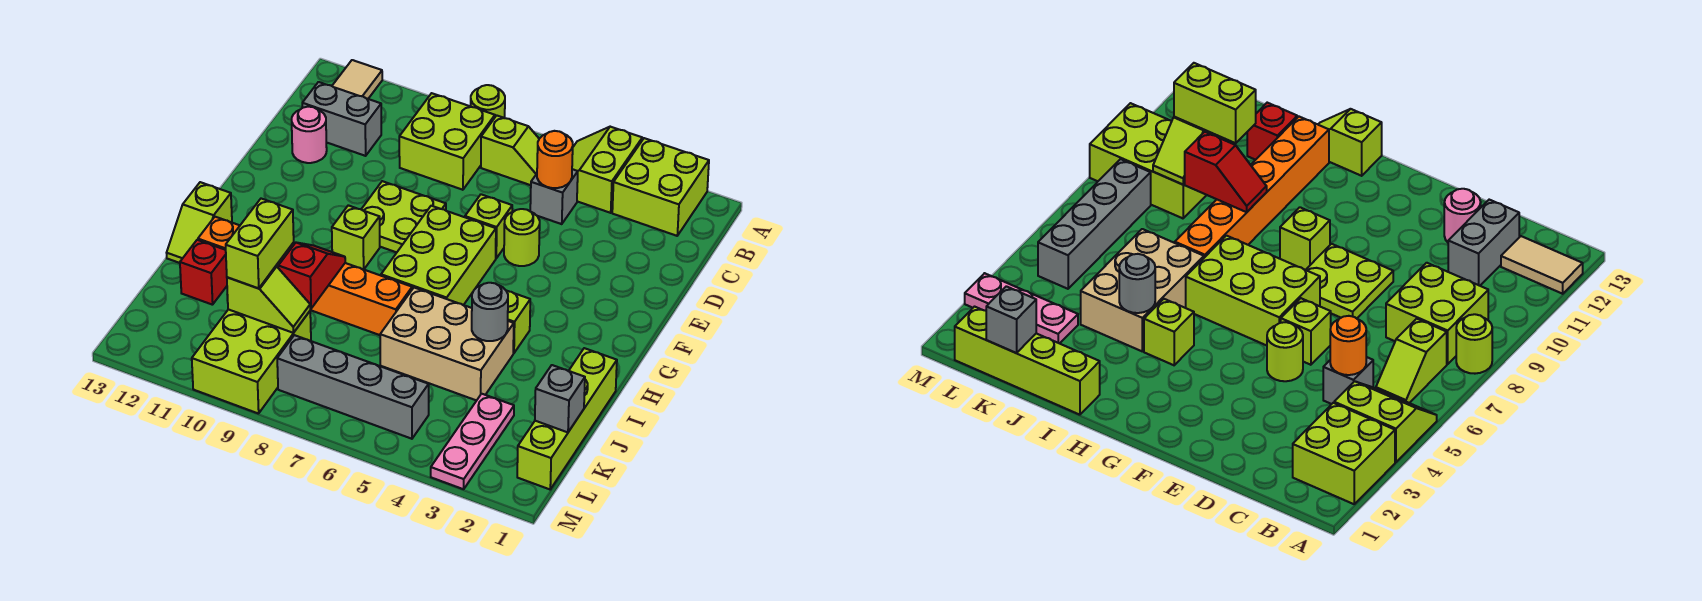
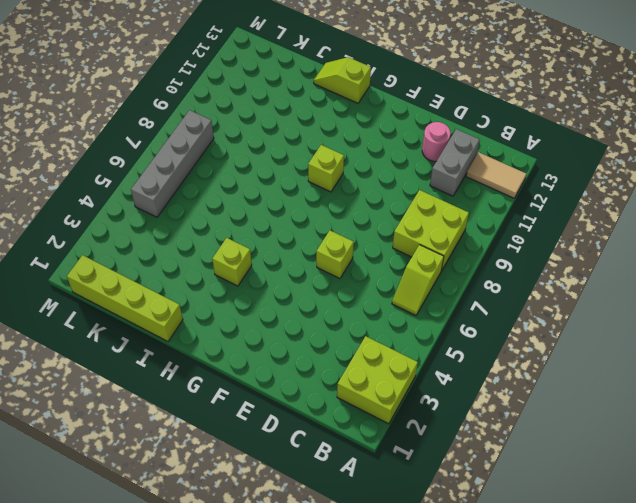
none -> lime 2x2 slope [572,127,642,213]
none -> lime 1x1 round brick [471,85,505,118]
none -> grey 1x1 brick [530,169,578,224]

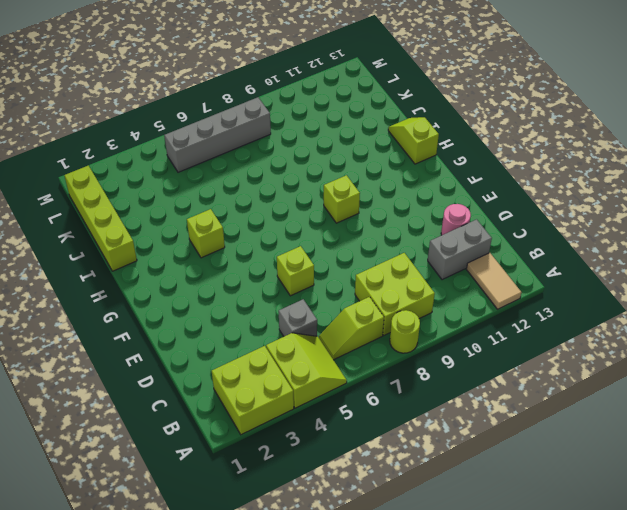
none -> lime 1x1 round brick [504,209,540,266]
none -> lime 2x2 plate [361,181,446,252]
none -> lime 2x3 brick [381,206,496,305]

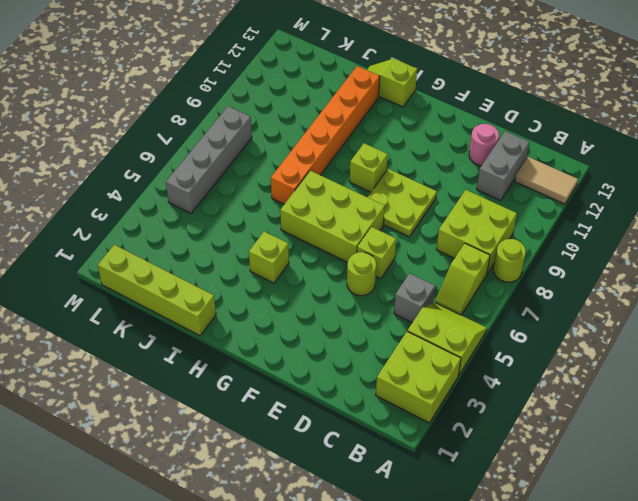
none -> tan 2x3 brick [380,288,514,401]
none -> red 1x1 brick [180,240,227,305]
none -> pink 1x3 plate [431,394,514,489]

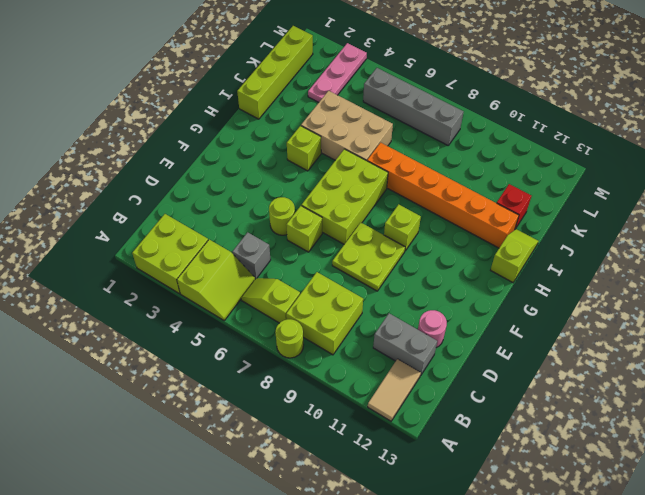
none -> lime 2x3 brick [192,309,311,414]
none -> orange 1x1 round brick [537,131,573,188]
none -> grey 1x1 round brick [472,283,508,341]

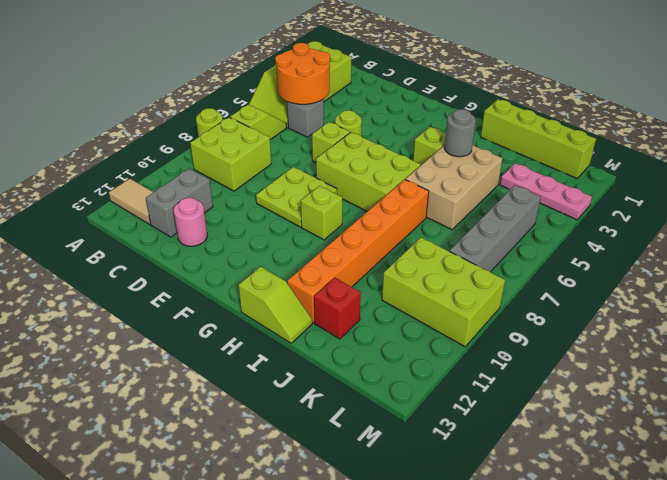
orange 2x2 round brick [275,43,330,104] -> orange 1x1 round brick [537,131,573,188]
none -> red 1x2 slope [278,243,345,309]
none -> grey 1x1 brick [535,365,585,432]
none -> lime 1x2 slope [227,266,310,333]

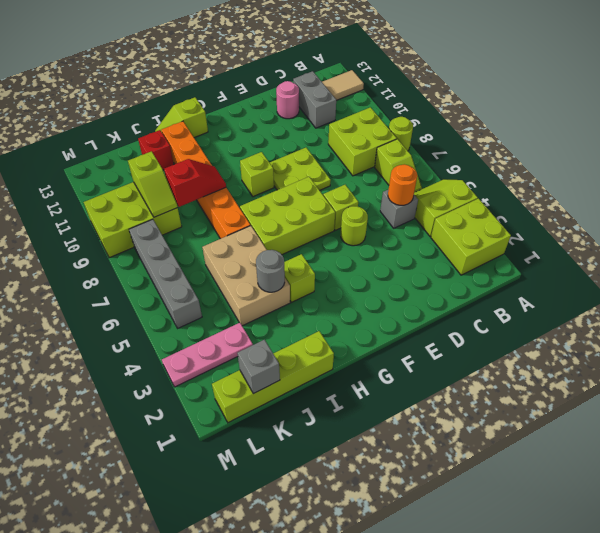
none -> lime 1x2 brick [226,199,294,288]

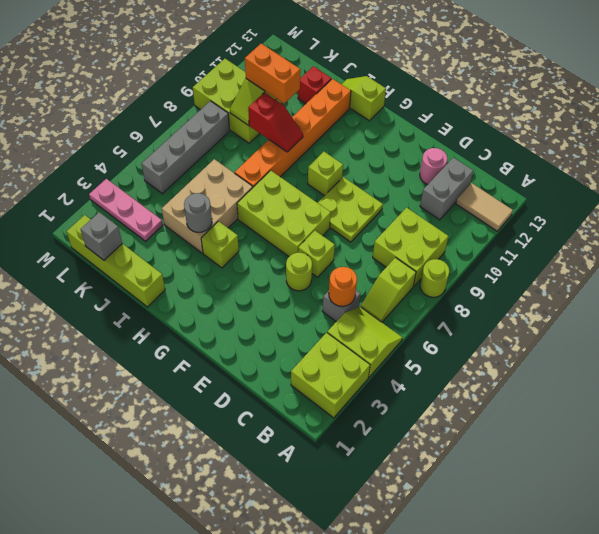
orange 1x2 brick [245,44,300,104] -> lime 1x2 brick [226,199,294,288]

